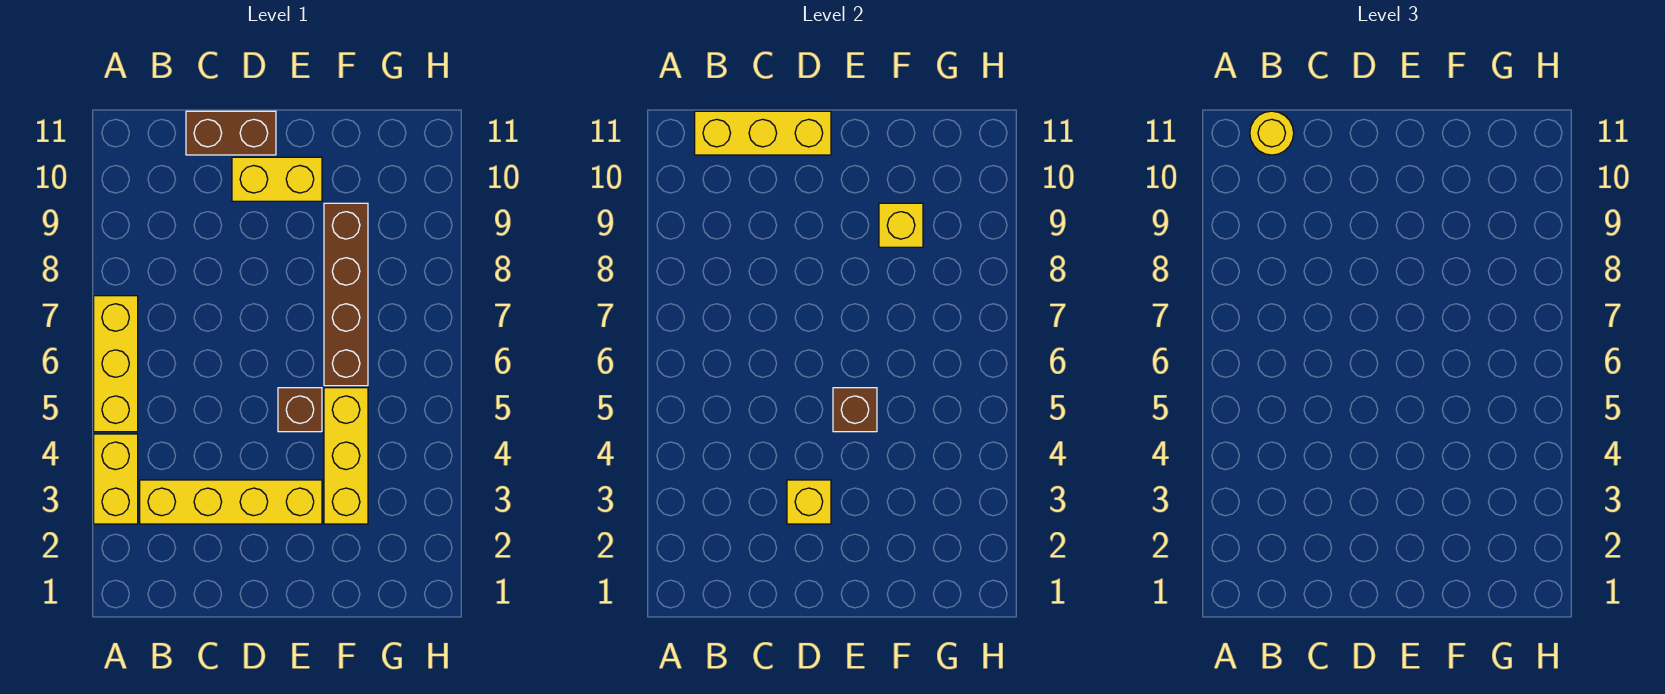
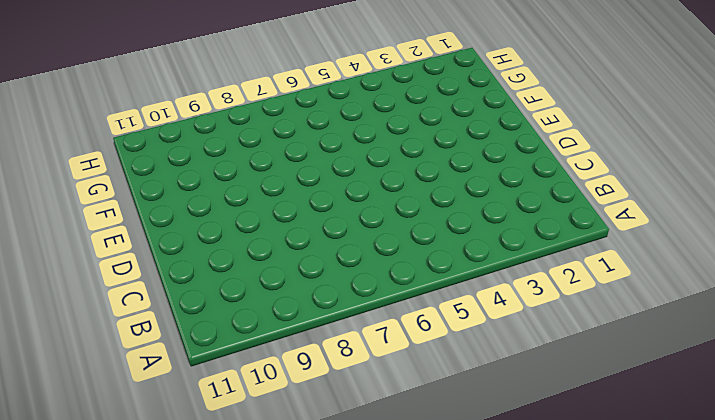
none -> yellow 1x2 brick [94,434,138,524]
none -> yellow 1x3 brick [94,296,138,432]
none -> yellow 1x4 brick [140,480,322,524]

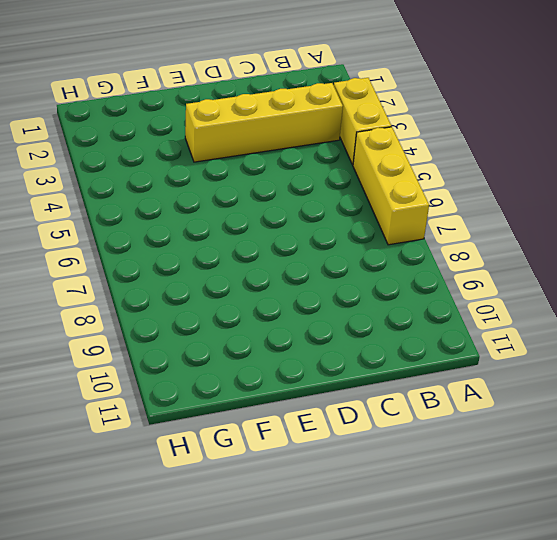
none -> brown 1x2 brick [186,111,276,155]
none -> yellow 1x2 brick [232,157,322,201]
none -> brown 1x1 brick [278,388,322,432]

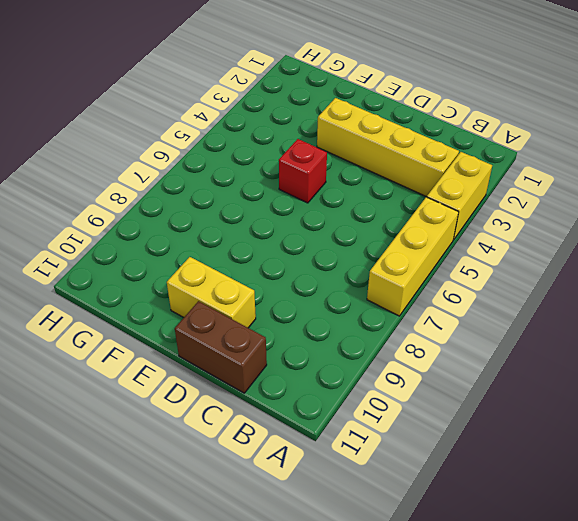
red 1x1 brick [279,139,327,203] -> brown 1x1 brick [278,388,322,432]
none -> yellow 1x3 brick [324,388,368,524]
none -> brown 1x4 brick [324,203,368,386]
none -> yellow 1x3 brick [695,111,831,155]

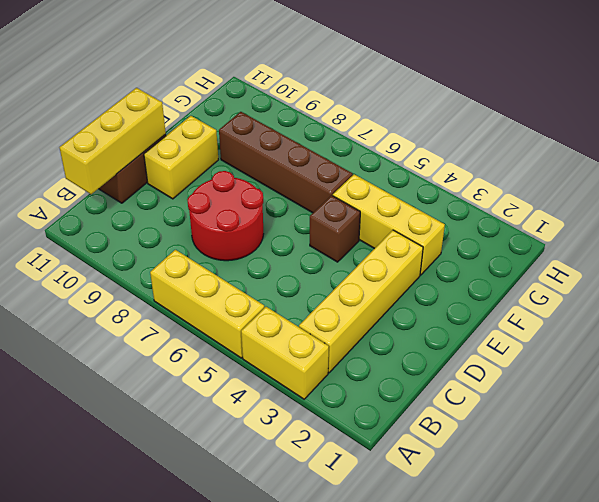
red 2x2 round brick [187,171,263,261] -> none
none -> yellow 1x1 brick [787,480,831,524]
none -> brown 1x1 brick [833,388,877,432]
none -> yellow 1x1 brick [879,203,923,247]

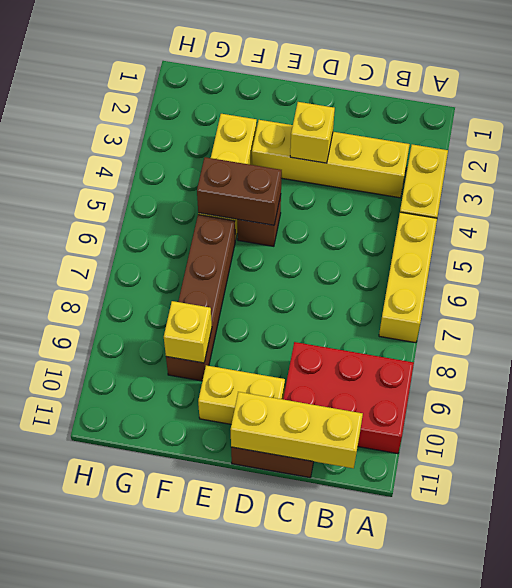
red 2x3 brick [283,342,414,454] -> none
brown 1x2 brick [197,157,282,225] -> brown 1x1 brick [833,388,877,432]
none -> yellow 1x1 round brick [1250,111,1294,155]

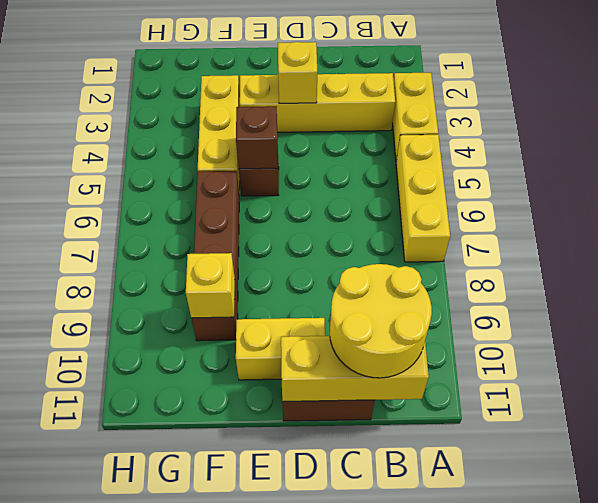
yellow 2x2 round brick [330,264,432,378] -> yellow 1x1 round brick [1250,111,1294,155]

